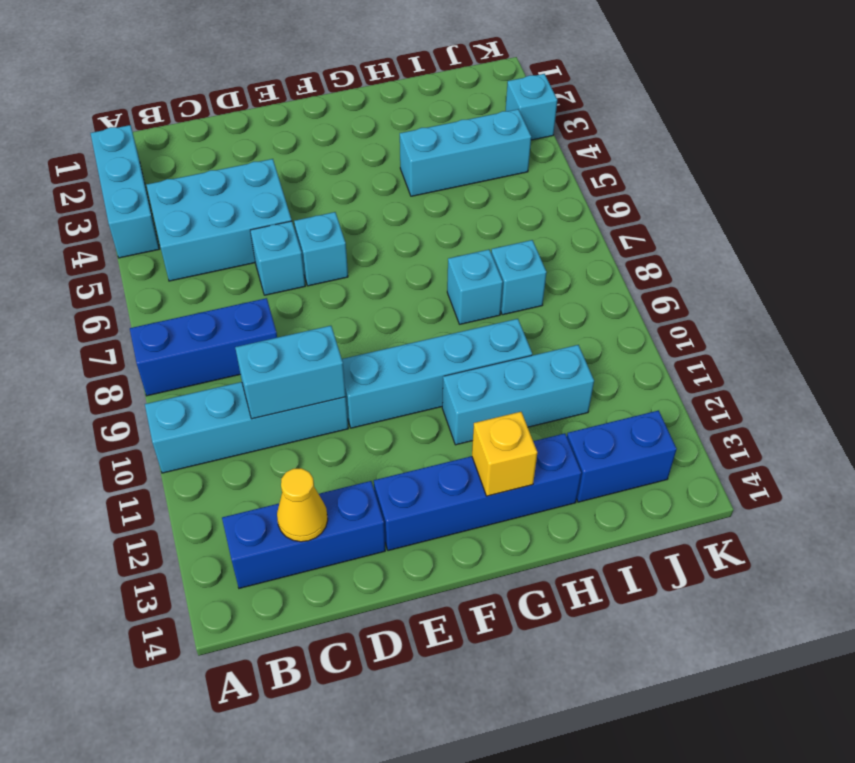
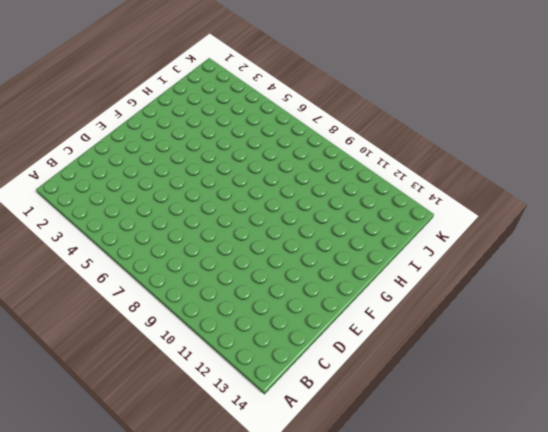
none -> cyan 1x3 brick [91,125,159,258]
none -> blue 1x3 brick [130,298,277,396]
none -> cyan 1x4 brick [145,382,348,473]

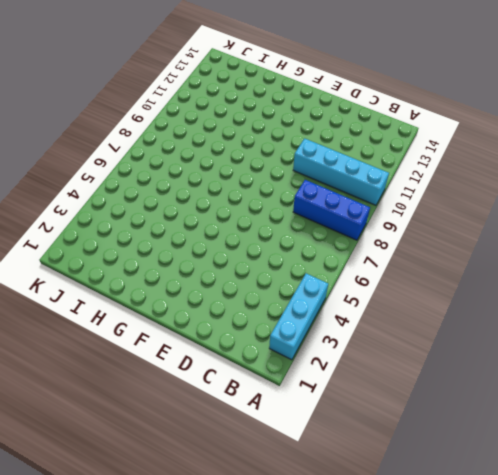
none -> cyan 2x3 brick [147,159,292,281]
none -> blue 1x3 brick [222,481,385,588]
none -> cyan 1x1 brick [250,221,305,295]

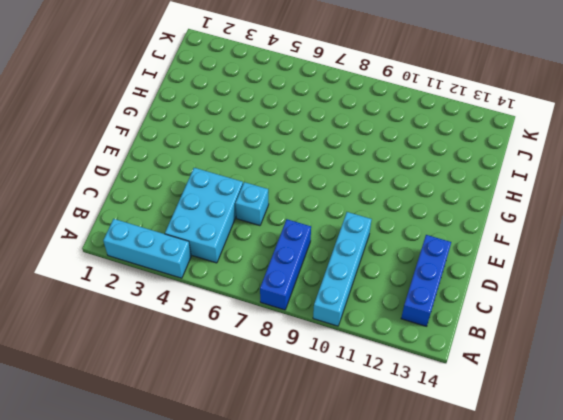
none -> cyan 1x1 brick [294,212,348,286]
none -> cyan 1x4 brick [342,319,532,428]
none -> blue 1x4 brick [374,433,581,551]

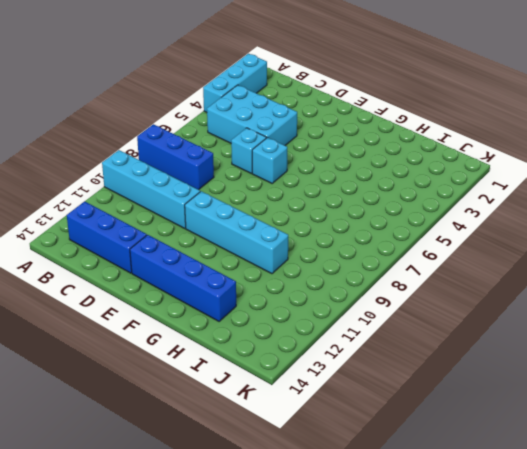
none -> cyan 1x3 brick [442,345,594,445]
none -> cyan 1x3 brick [400,109,531,196]
none -> cyan 1x1 brick [447,250,503,324]

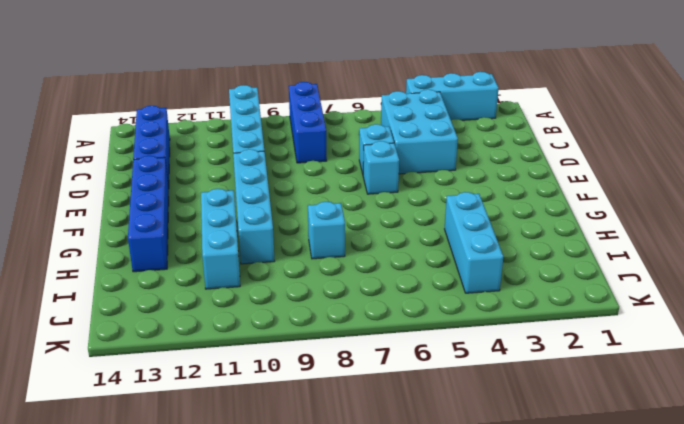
none -> cyan 1x1 brick [491,240,547,315]
none -> blue 1x2 brick [567,410,677,502]
none -> cyan 1x1 brick [506,74,557,140]

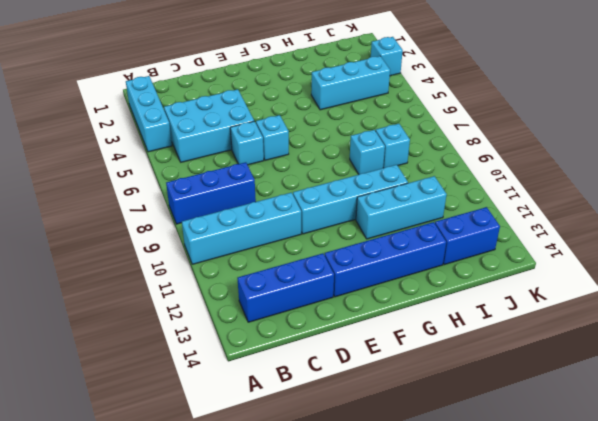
none -> cyan 1x2 brick [235,326,346,419]
none -> yellow 1x1 cone [277,468,328,542]
none -> yellow 1x1 brick [472,412,537,496]

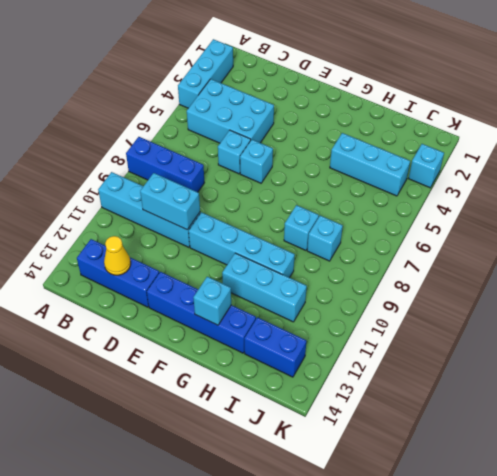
cyan 1x1 brick [193,277,231,325] -> yellow 1x1 brick [472,412,537,496]

